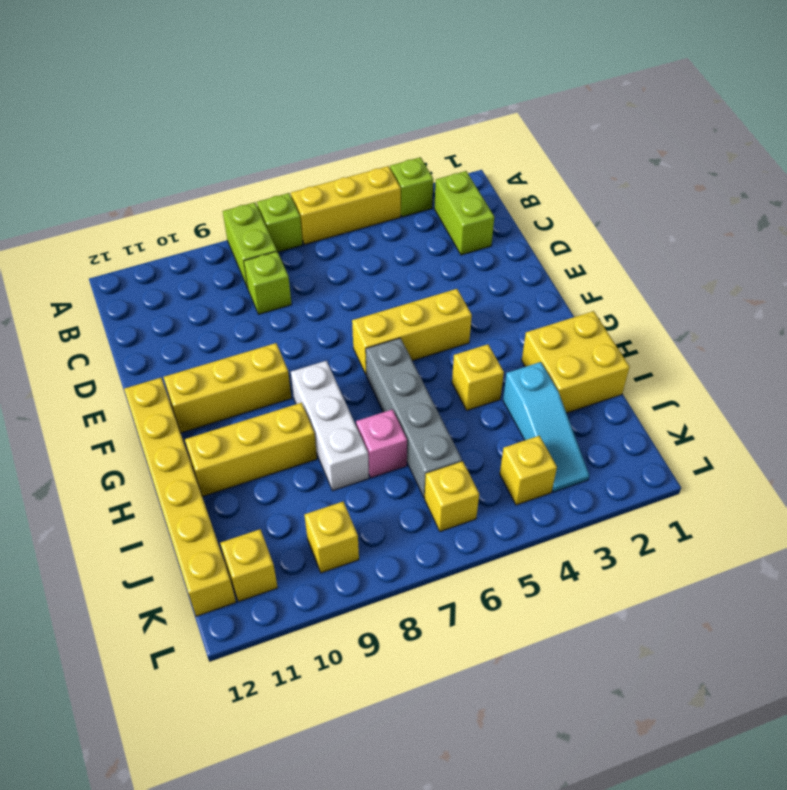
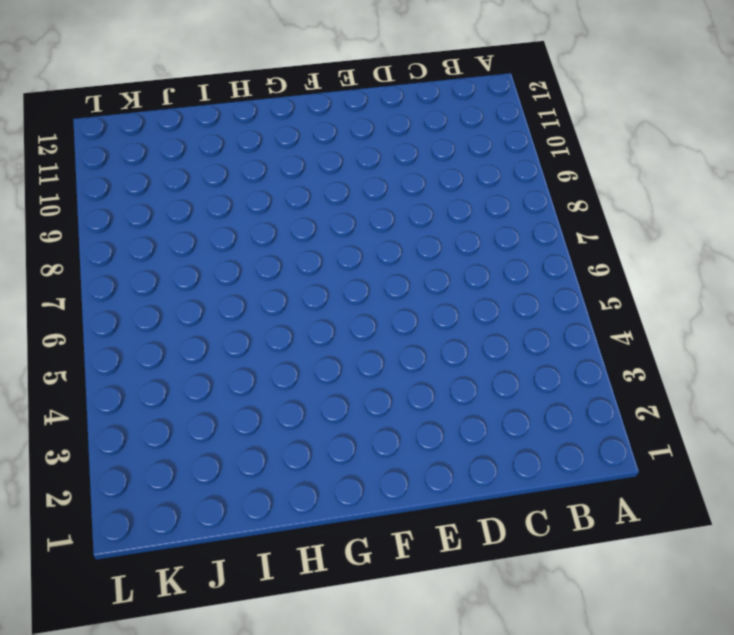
none -> lime 1x1 brick [390,157,433,217]
none -> yellow 1x3 brick [291,166,401,245]
none -> lime 1x1 brick [257,193,303,252]

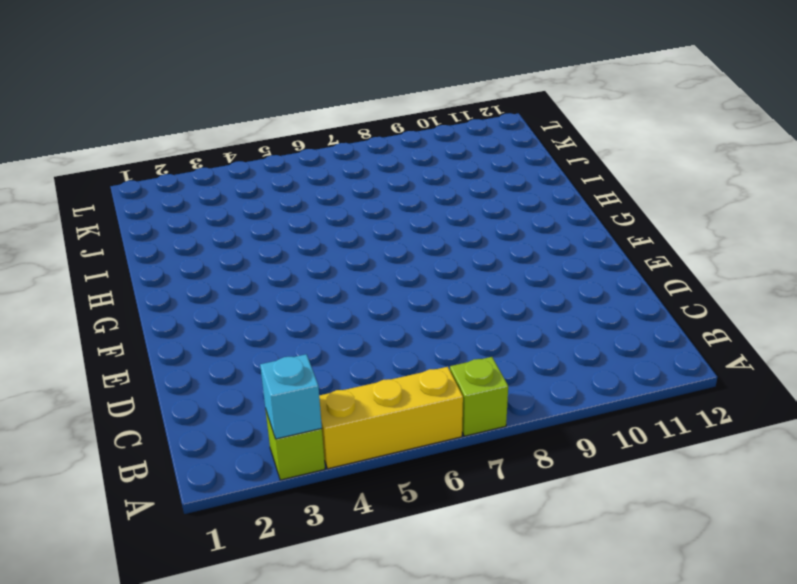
cyan 1x1 brick [260,354,322,439] -> none
none -> lime 1x2 brick [223,202,277,288]
none -> lime 1x2 brick [434,171,494,255]
none -> lime 1x1 brick [244,251,292,314]

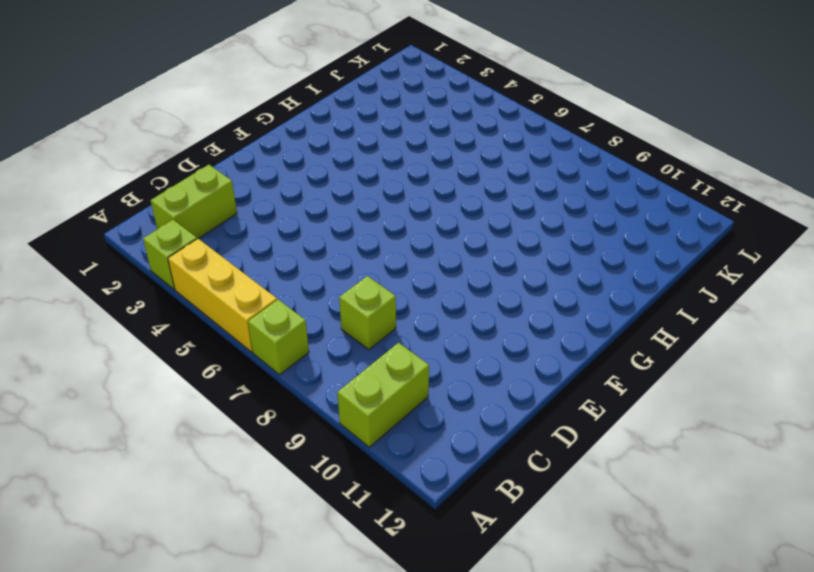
lime 1x2 brick [337,343,429,447] -> lime 1x2 brick moved to [223,202,277,288]
none -> yellow 1x3 brick [352,289,472,375]
none -> yellow 1x3 brick [164,343,292,433]
none -> yellow 1x6 brick [124,378,236,616]

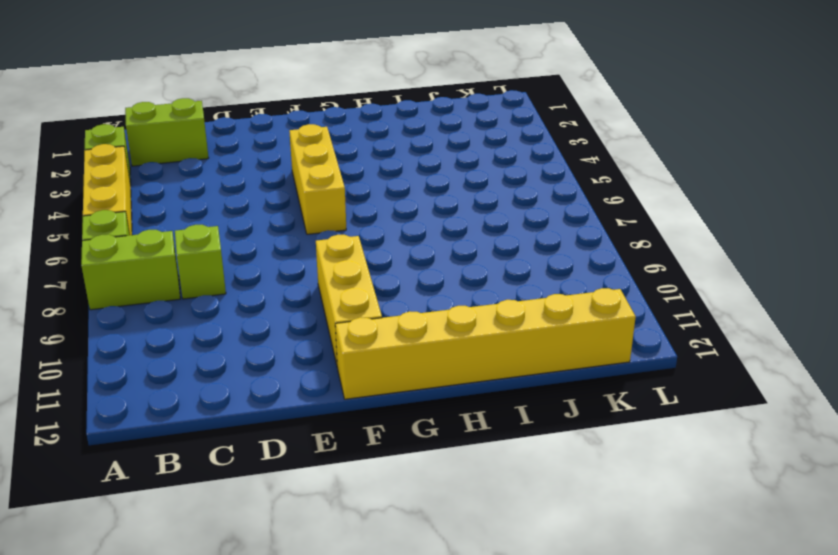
none -> grey 1x4 brick [366,338,462,498]
none -> white 1x3 brick [291,361,369,491]
none -> yellow 2x2 brick [522,311,630,413]

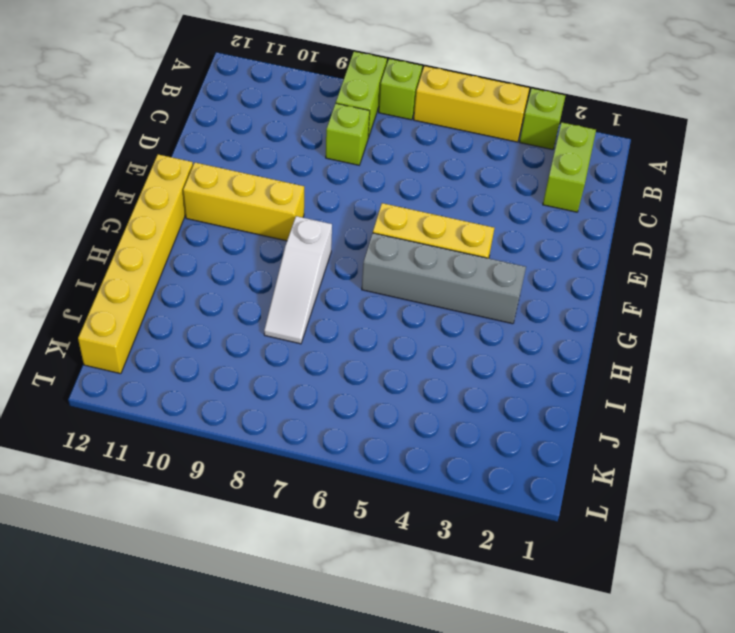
grey 1x4 brick [362,233,526,324] -> grey 1x4 brick turned to [366,338,462,498]
white 1x3 slope [264,216,332,344] -> white 1x3 brick [291,361,369,491]
none -> yellow 2x2 brick [522,311,630,413]
none -> yellow 1x1 brick [452,344,504,410]
none -> yellow 1x3 brick [185,403,317,496]

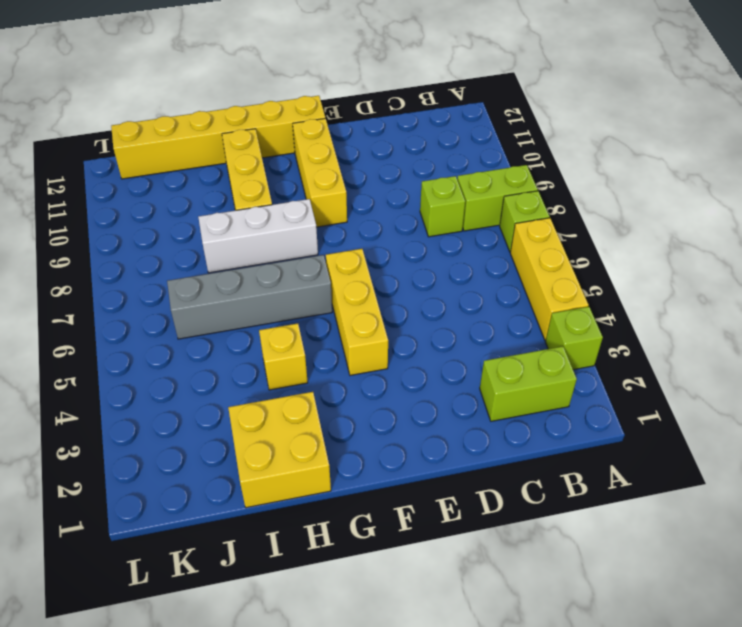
none -> cyan 1x3 slope [503,362,589,492]
none -> pink 1x1 brick [356,409,407,478]
none -> yellow 1x1 brick [500,436,557,505]

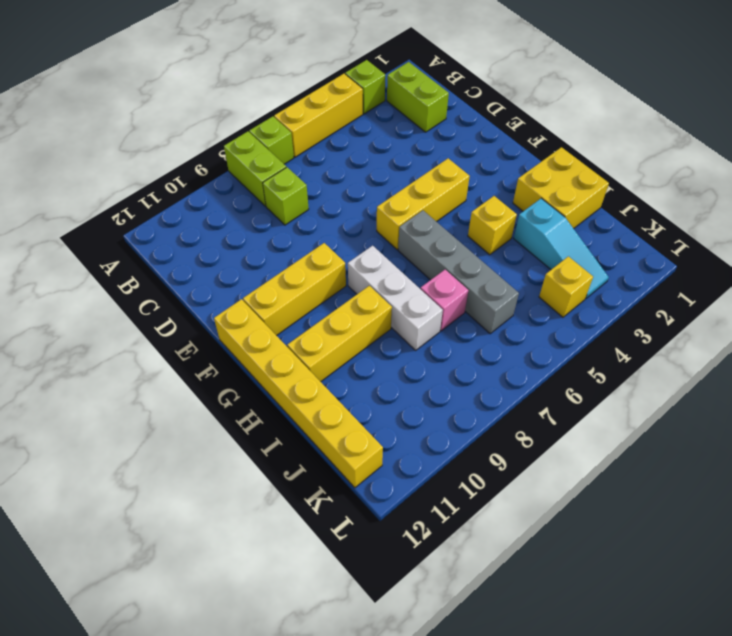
none -> yellow 1x1 brick [425,461,479,532]
none -> yellow 1x1 brick [305,502,359,573]
none -> yellow 1x1 brick [220,529,278,602]

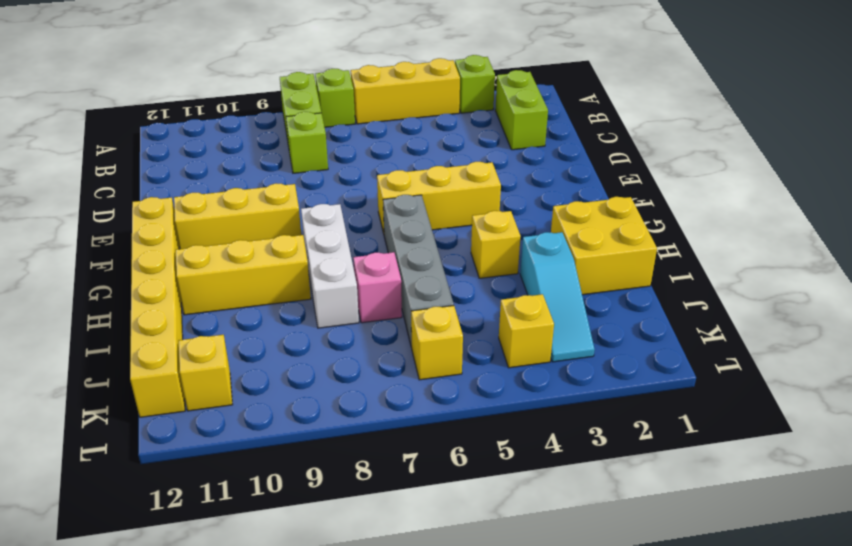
none -> yellow 1x1 brick [305,502,359,573]

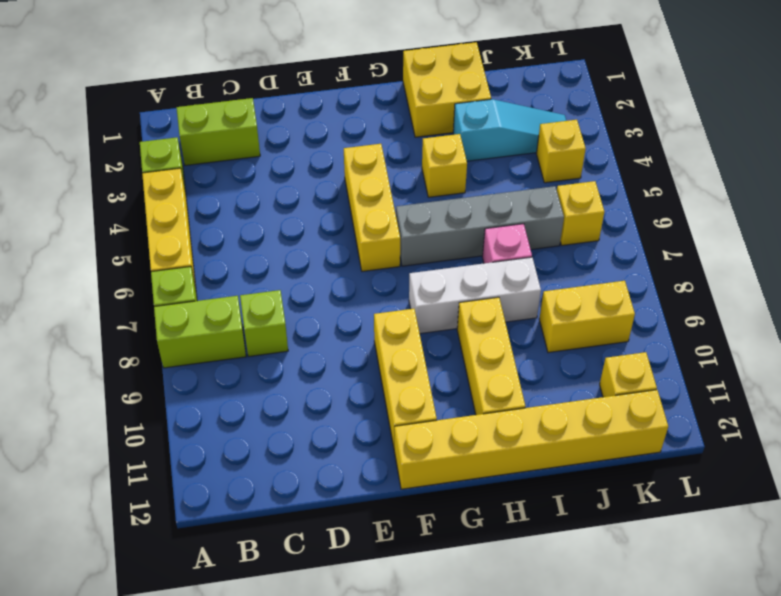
yellow 1x2 brick [539,281,635,353] -> yellow 1x1 brick [305,502,359,573]

